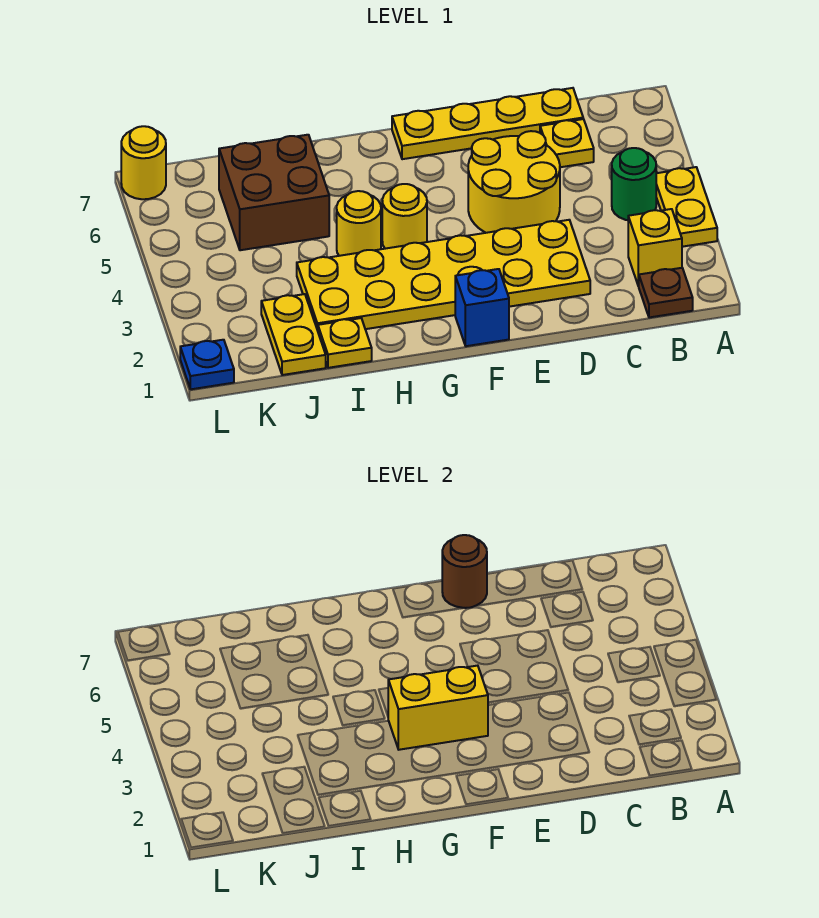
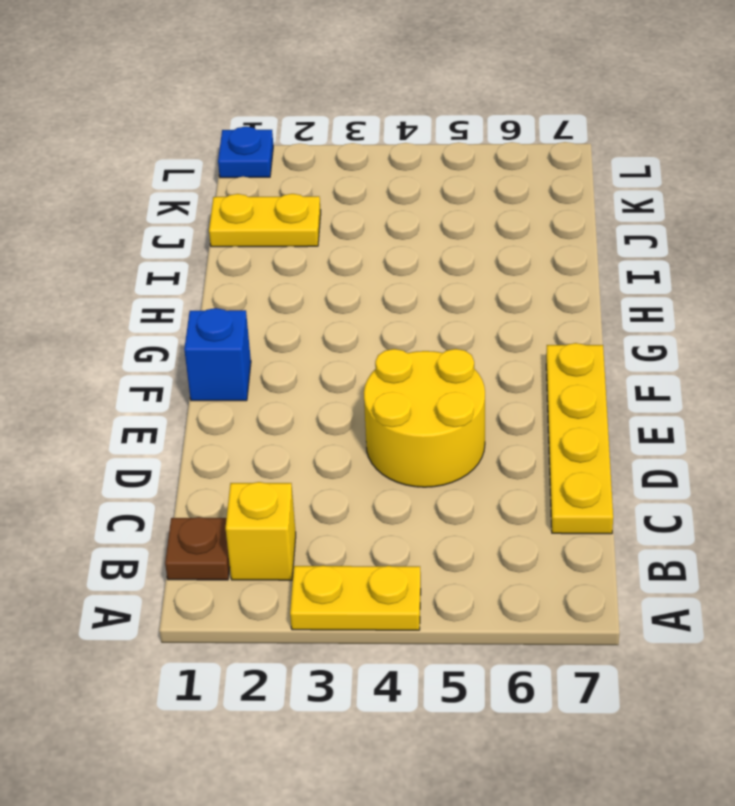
none -> green 1x1 round brick [612,148,656,220]
none -> yellow 1x1 plate [540,119,594,167]
none -> yellow 2x6 plate [297,220,590,331]

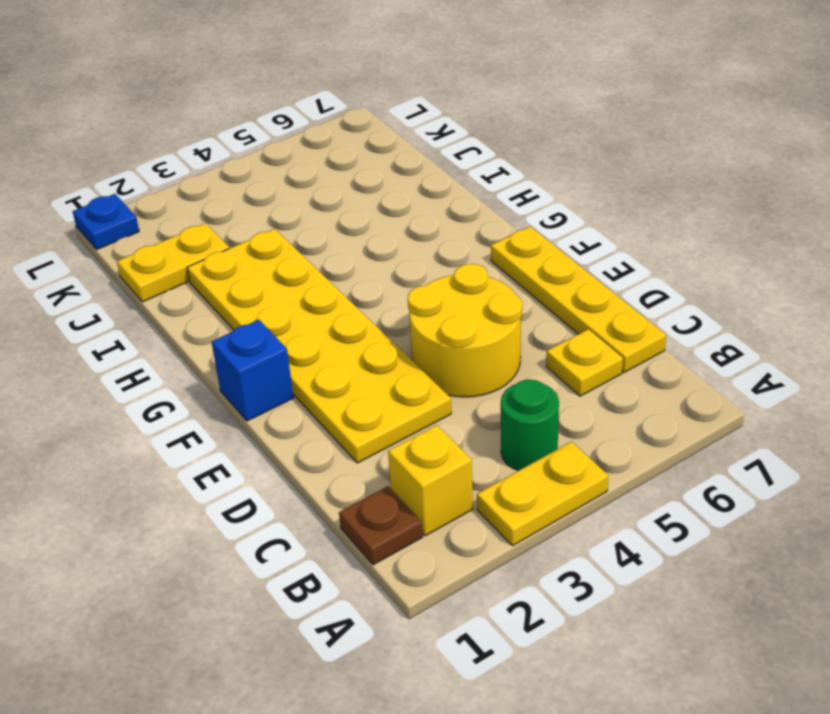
none -> yellow 1x1 round brick [382,184,427,249]
none -> yellow 1x1 round brick [337,191,381,256]
none -> yellow 1x1 plate [318,318,372,368]

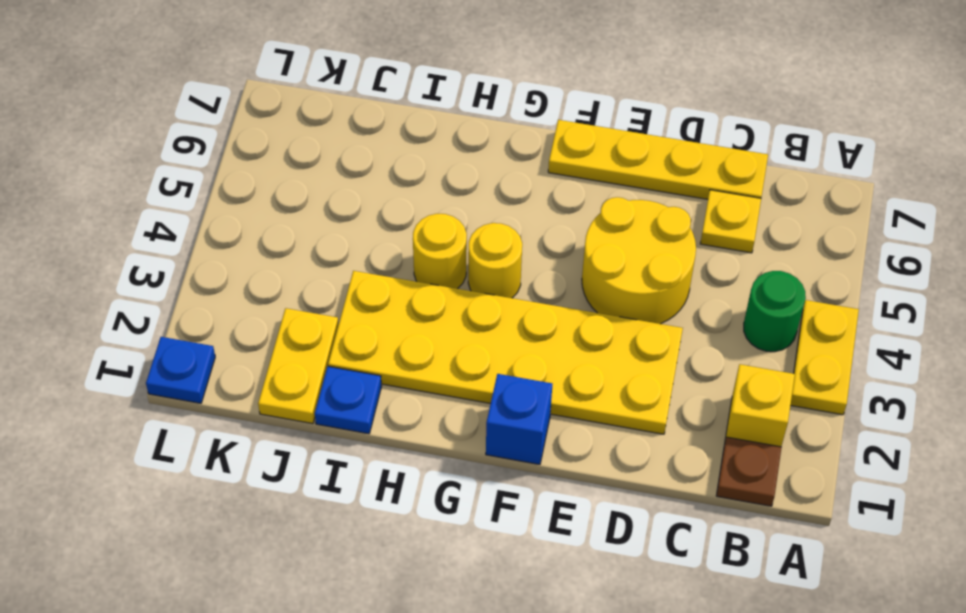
blue 1x1 plate [315,366,382,434] -> yellow 1x1 plate [318,318,372,368]
none -> brown 2x2 brick [219,135,329,250]
none -> yellow 1x1 round brick [121,126,166,199]
none -> brown 1x1 round brick [442,535,487,608]

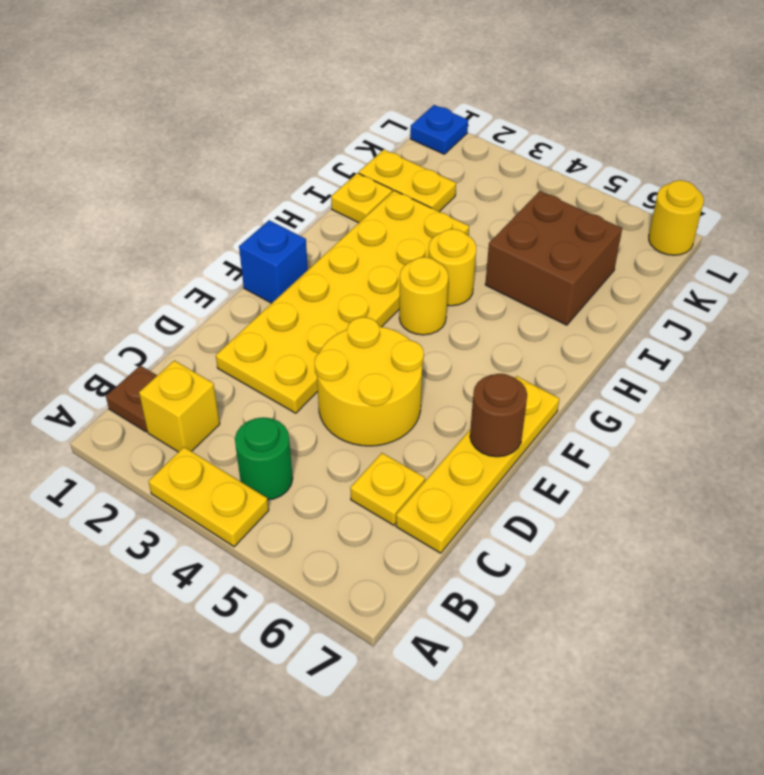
none -> yellow 1x2 brick [388,666,488,750]

